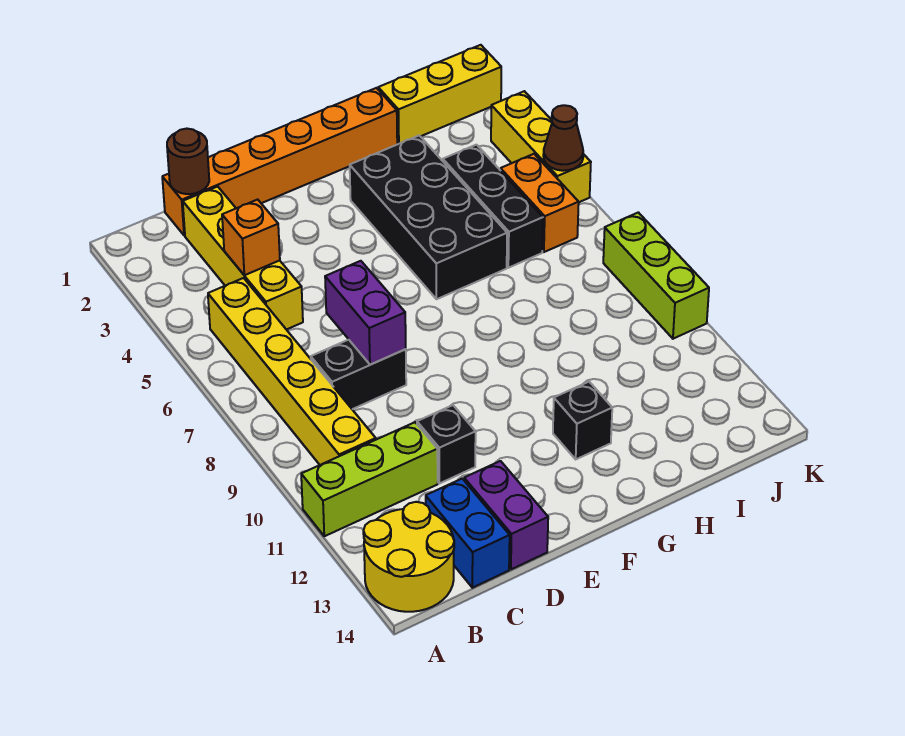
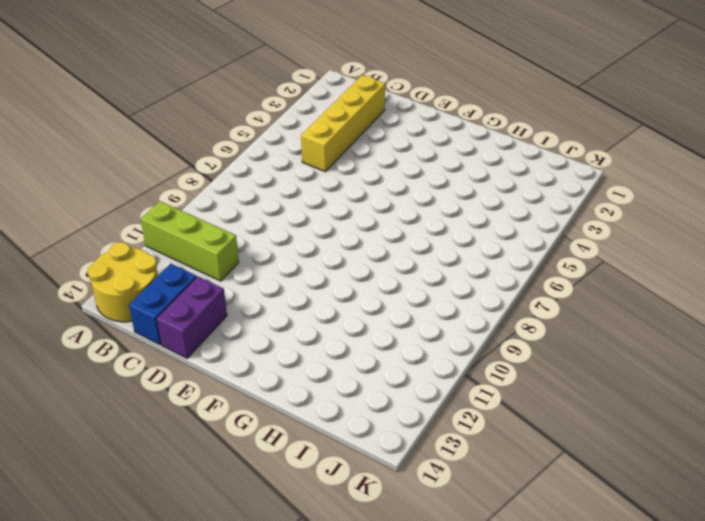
none -> yellow 1x6 brick [208,278,376,465]
none -> orange 1x6 brick [162,88,397,236]
none -> black 1x2 brick [311,340,406,409]

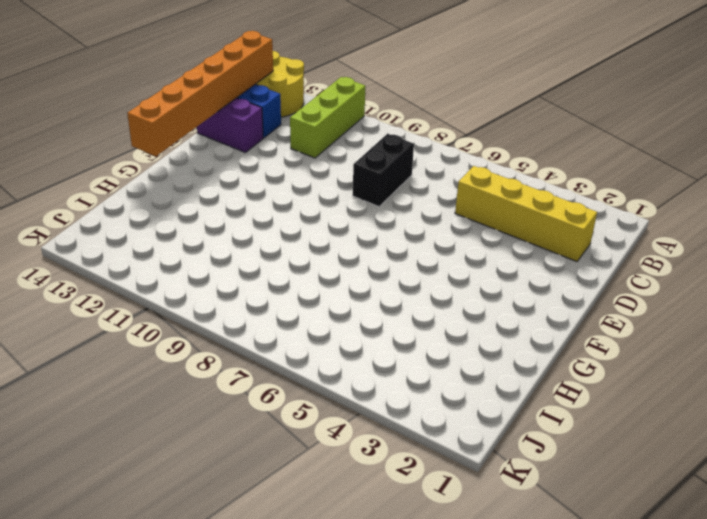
orange 1x6 brick [127,31,273,156] -> orange 1x6 brick moved to [162,88,397,236]
none -> yellow 1x6 brick [208,278,376,465]
none -> black 1x1 brick [417,405,476,483]
none -> black 2x4 brick [350,136,507,299]

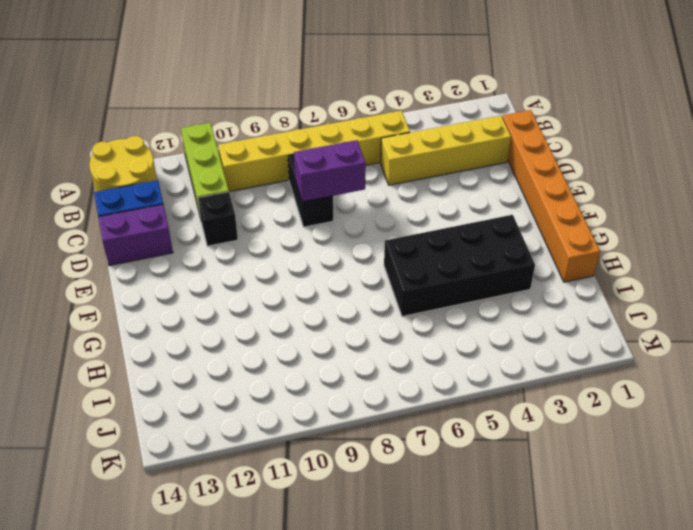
none -> black 1x1 brick [553,382,612,459]
none -> yellow 1x3 brick [378,45,501,144]
none -> black 1x3 brick [443,145,543,268]

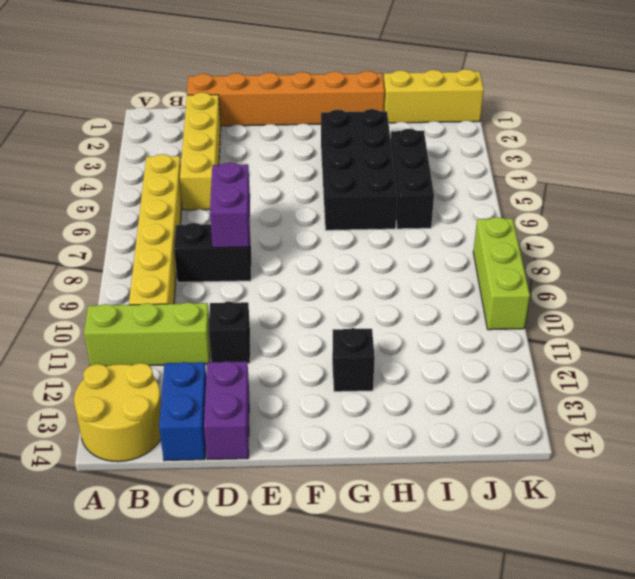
none -> orange 1x2 brick [500,154,579,252]
none -> yellow 1x3 brick [491,91,591,202]
none -> brown 1x1 round brick [167,129,209,194]

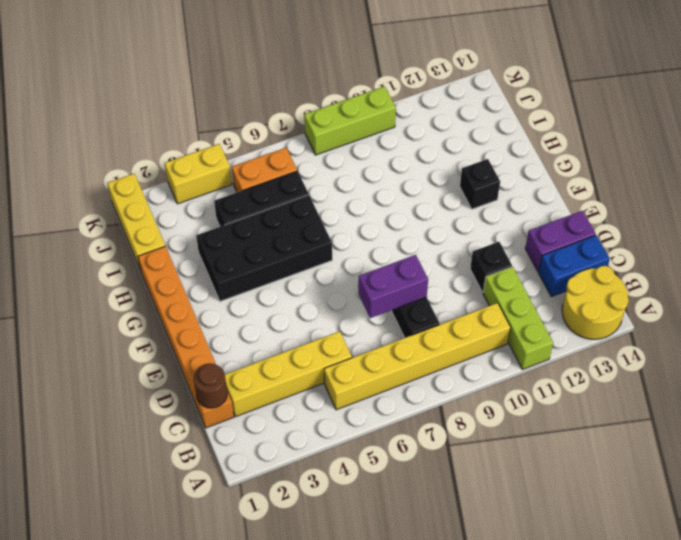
yellow 1x2 brick [165,144,232,204] -> yellow 1x3 brick [491,91,591,202]
none -> orange 1x1 brick [222,200,280,275]
none -> brown 1x1 cone [543,105,583,171]

